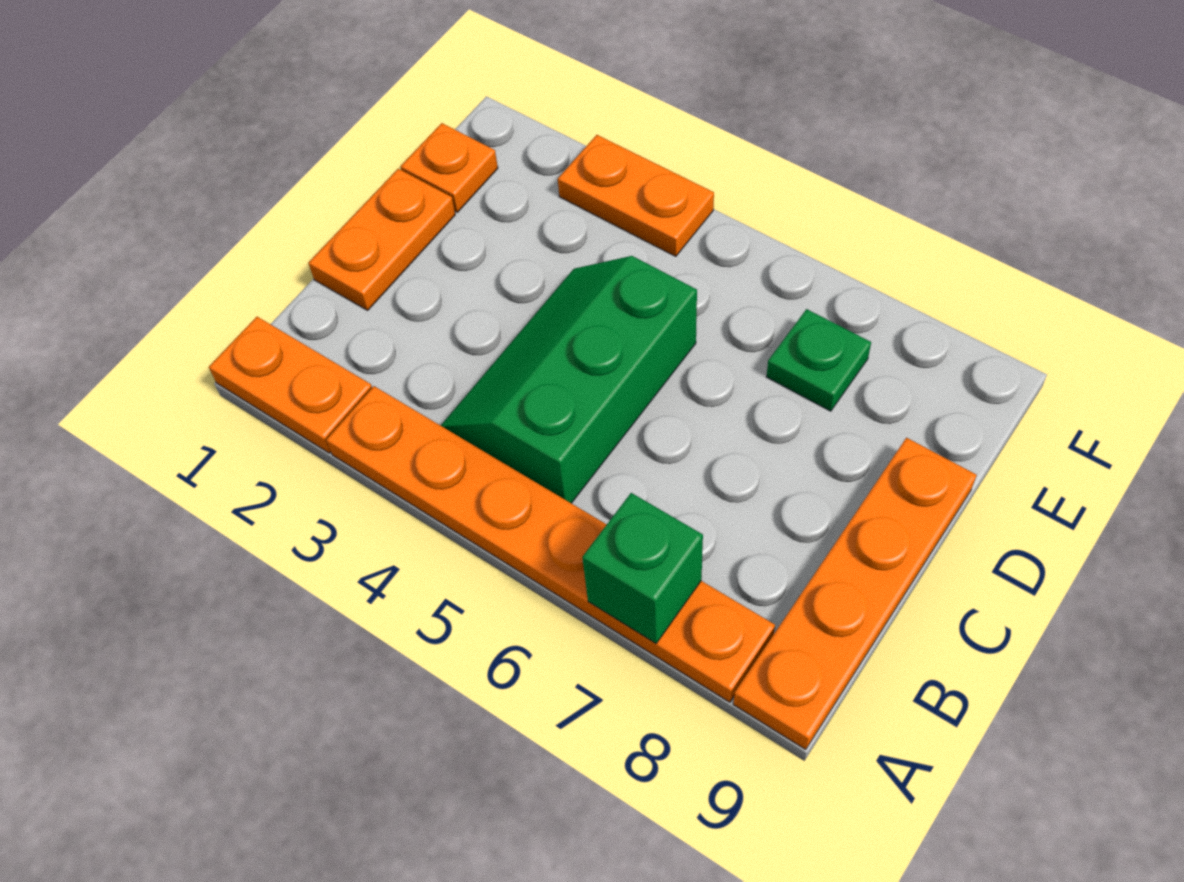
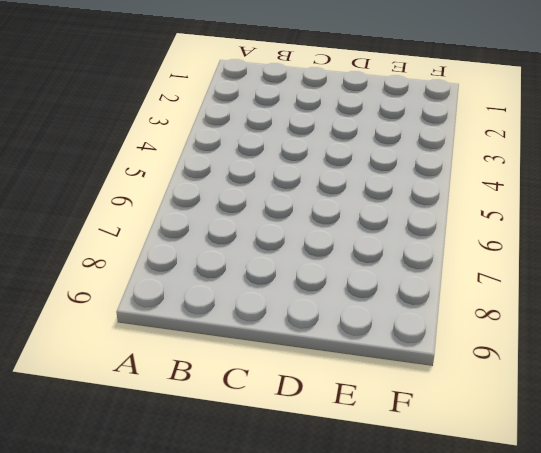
none -> orange 1x2 plate [209,317,372,453]
none -> orange 1x6 plate [326,386,775,702]

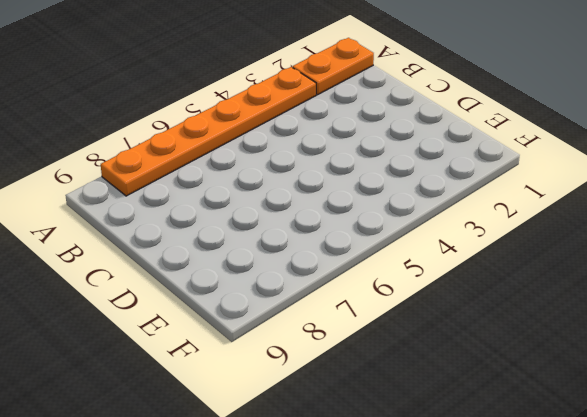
none -> orange 1x4 plate [733,438,976,750]
none -> green 2x3 slope [441,256,697,503]

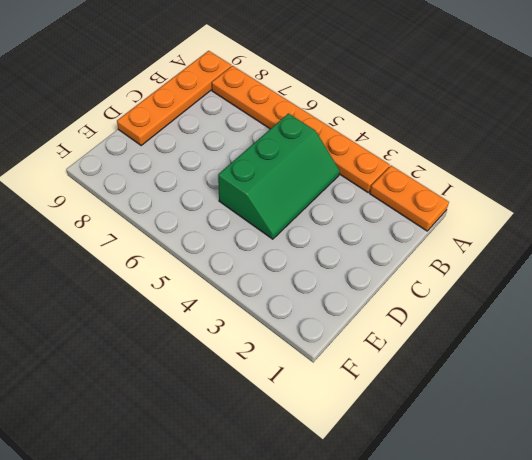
none -> orange 1x2 plate [308,169,455,310]
none -> orange 1x1 plate [400,123,498,212]

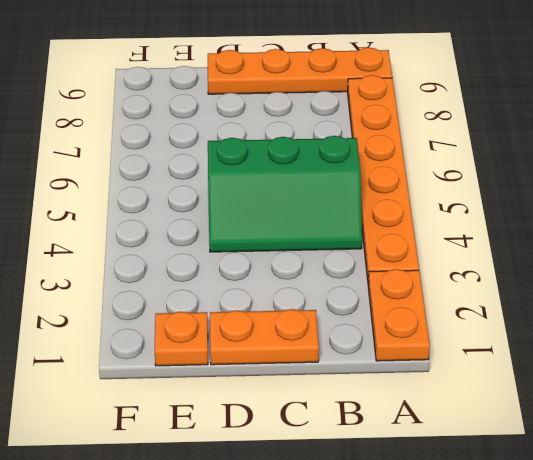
none -> green 1x1 plate [767,309,871,411]
none -> orange 1x2 plate [558,135,714,256]

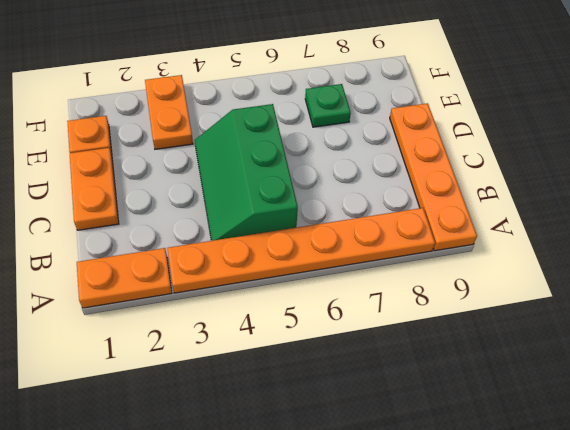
orange 1x2 plate [145,75,193,149] -> orange 1x2 plate turned to [558,135,714,256]
none -> green 1x1 brick [582,493,703,643]

